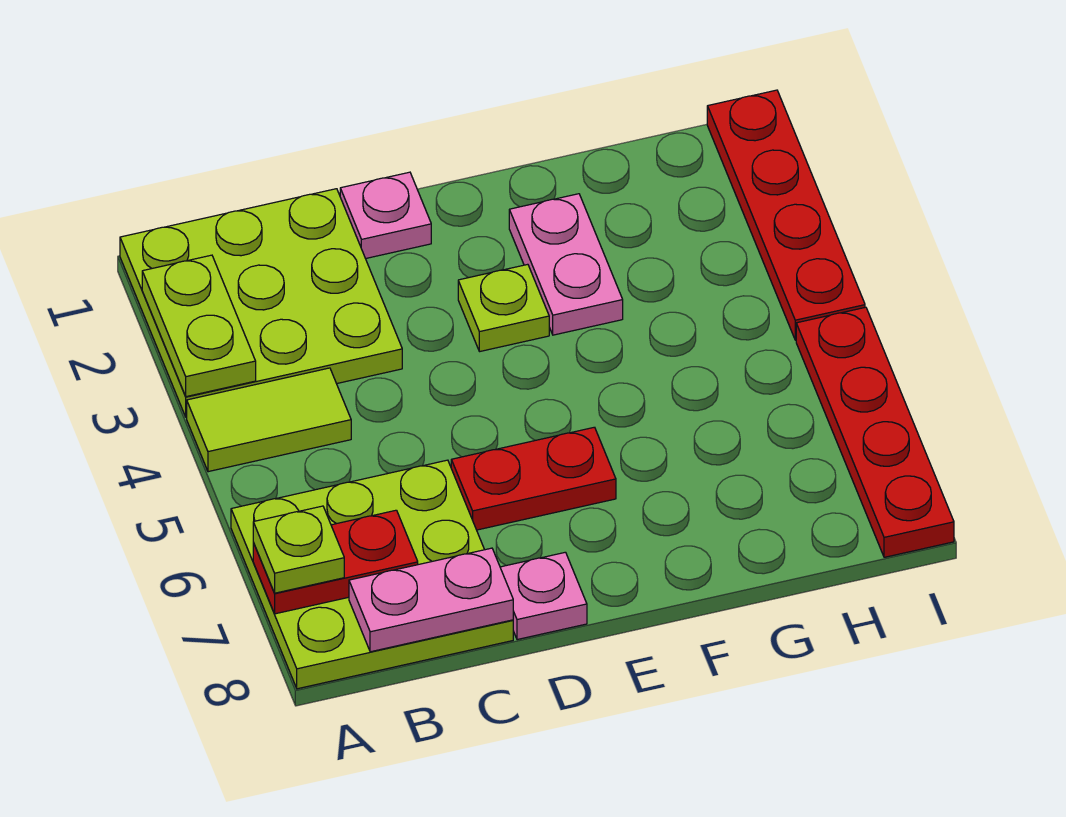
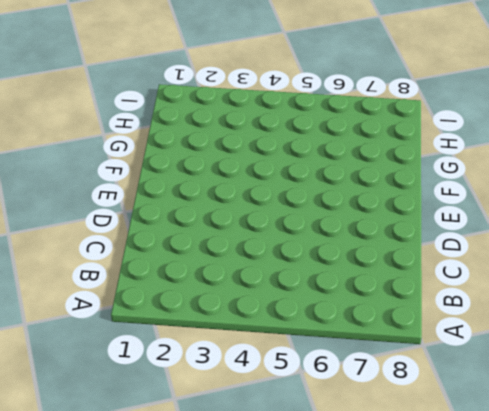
none -> lime 3x3 plate [120,189,402,417]
none -> lime 1x2 tile [187,368,351,472]
none -> lime 3x3 plate [231,460,513,689]

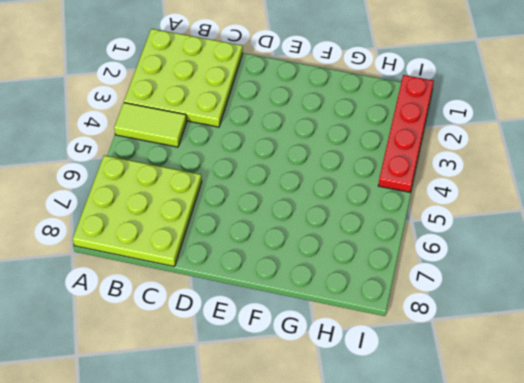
none -> pink 1x1 plate [340,172,431,259]
none -> red 1x2 plate [451,427,616,530]
none -> pink 1x1 plate [500,552,587,640]

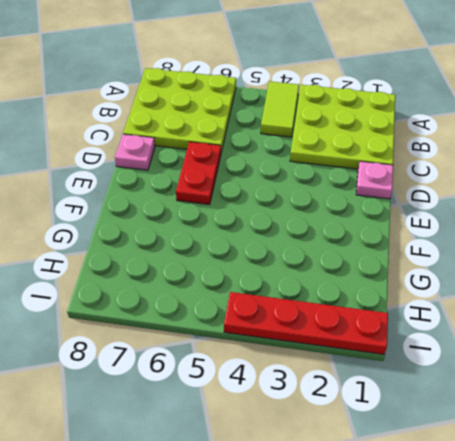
none -> lime 1x1 plate [458,264,549,352]
none -> pink 1x2 plate [509,194,623,335]
none -> red 1x4 plate [796,307,954,557]

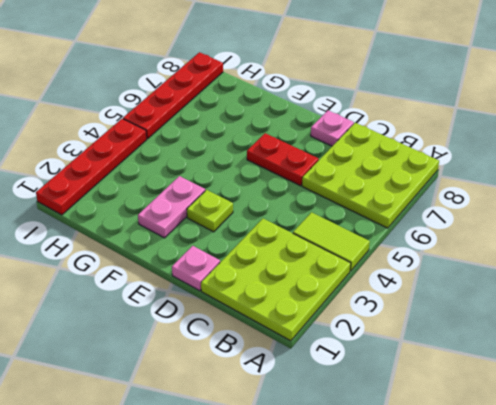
none -> lime 1x2 plate [142,255,256,397]
none -> red 1x2 plate [253,510,418,614]
none -> pink 1x2 plate [349,548,513,652]

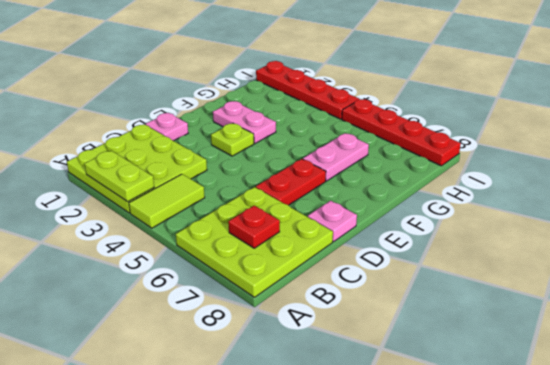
red 1x1 plate [228,206,280,248] -> red 1x2 plate [253,510,418,614]
pink 1x2 plate [303,133,369,181] -> pink 1x2 plate moved to [349,548,513,652]
none -> lime 1x1 plate [253,506,344,593]

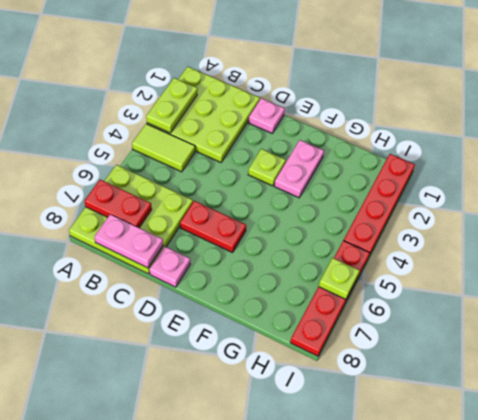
lime 1x1 plate [319,258,360,299] -> lime 1x1 plate moved to [253,506,344,593]

